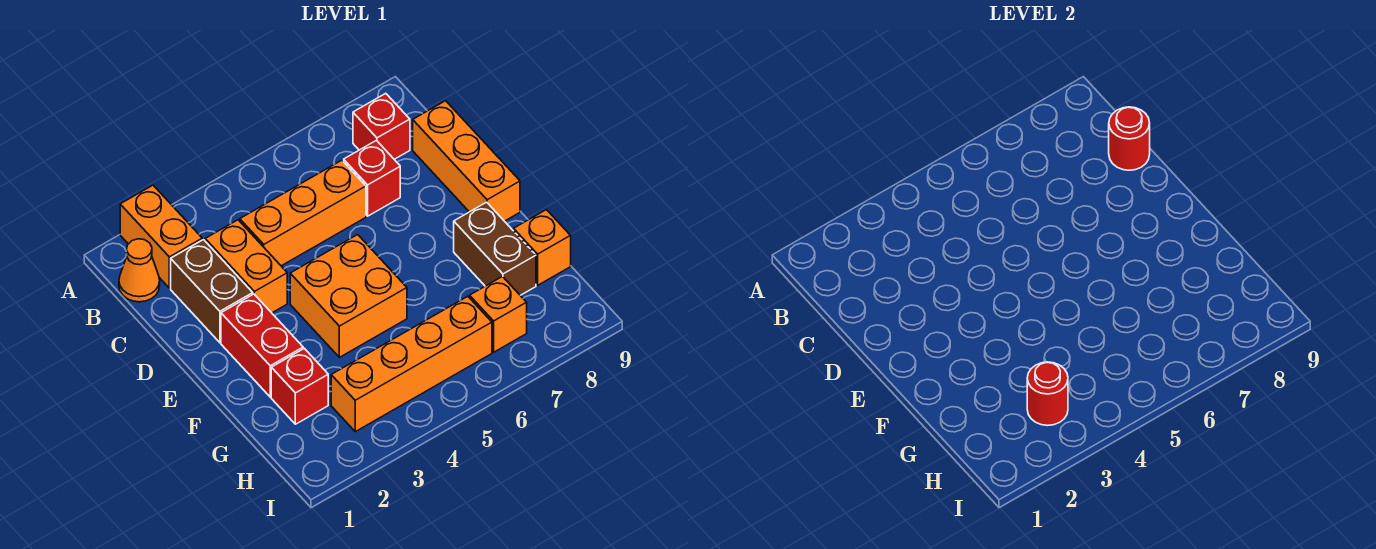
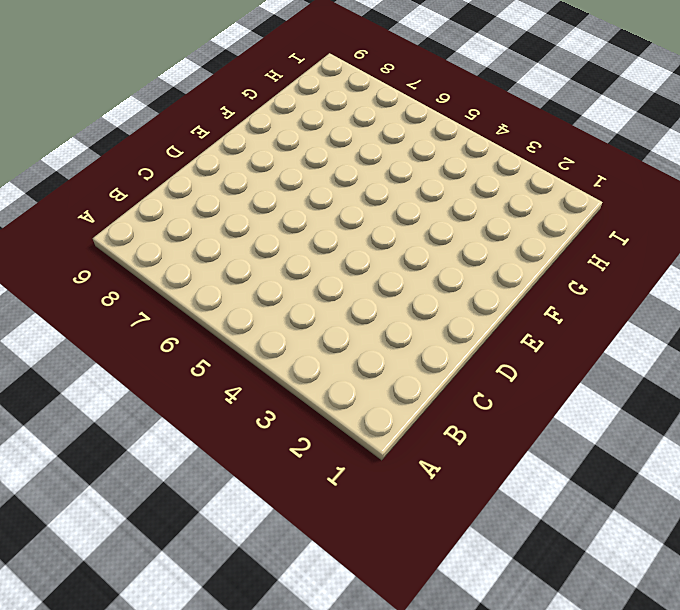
none -> orange 1x2 brick [120,185,202,288]
none -> orange 1x1 cone [119,239,160,302]
none -> red 1x1 brick [353,93,410,159]

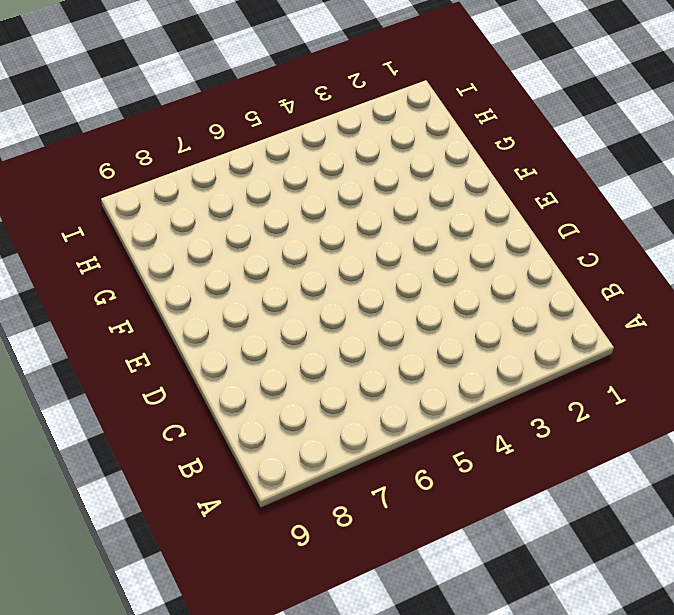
none -> orange 1x2 brick [120,185,202,288]
none -> orange 1x1 cone [119,239,160,302]
none -> red 1x1 brick [353,93,410,159]

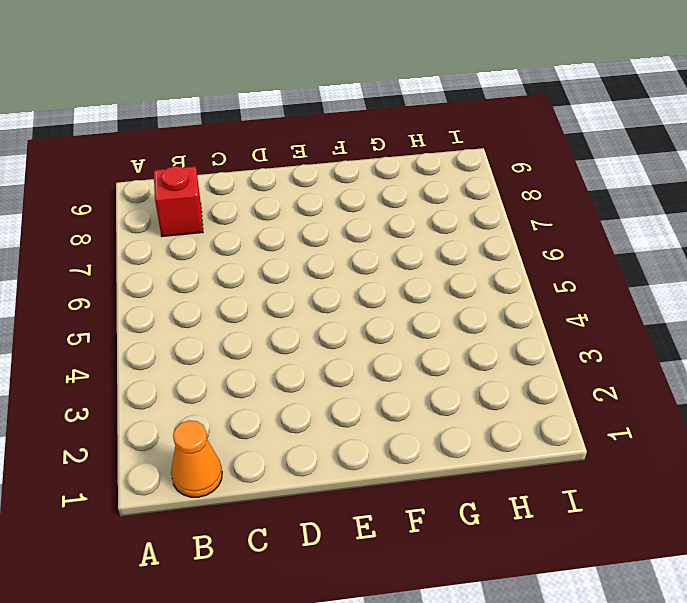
none -> orange 1x2 brick [120,185,202,288]
none -> brown 1x2 brick [171,240,253,342]
none -> orange 1x2 brick [205,220,287,313]

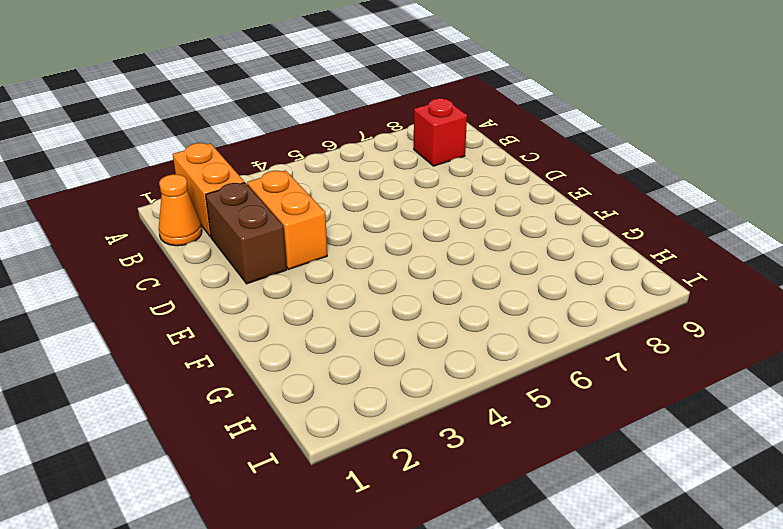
none -> orange 1x3 brick [240,160,366,266]
none -> red 1x1 brick [344,140,400,216]
none -> orange 1x3 brick [413,101,520,221]

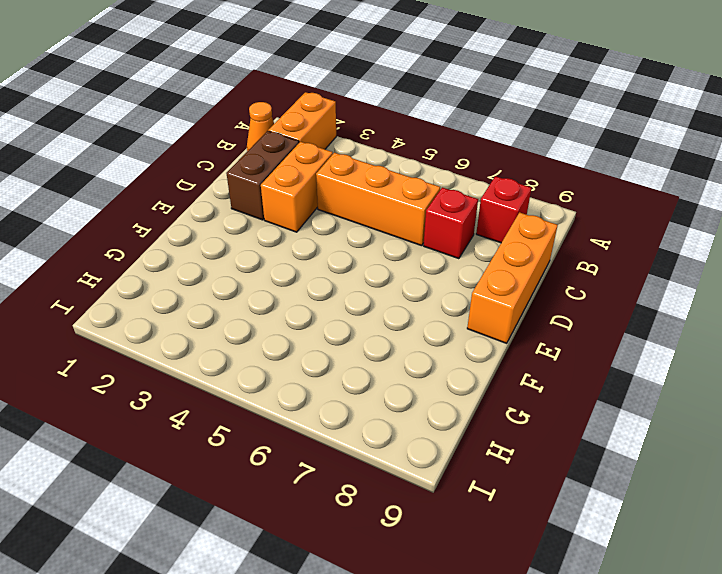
none -> red 1x2 brick [221,294,303,397]
none -> orange 2x2 brick [290,235,407,357]
none -> brown 1x2 brick [454,202,536,295]

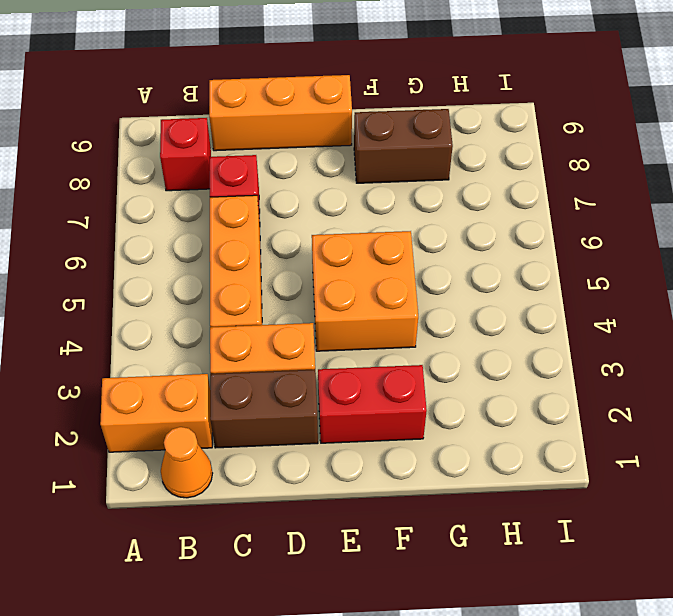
none -> red 1x1 brick [271,348,328,424]
none -> orange 1x1 brick [514,210,571,285]
none -> orange 1x4 brick [331,296,492,432]

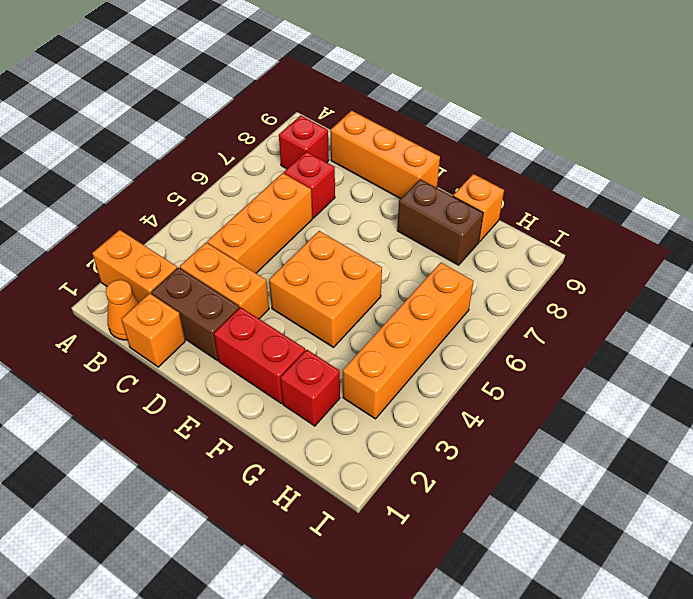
orange 1x1 brick [122,293,185,367] -> orange 1x1 brick moved to [470,277,527,352]
none -> red 1x1 round brick [1109,107,1150,170]
none -> red 1x1 round brick [1027,362,1068,425]

